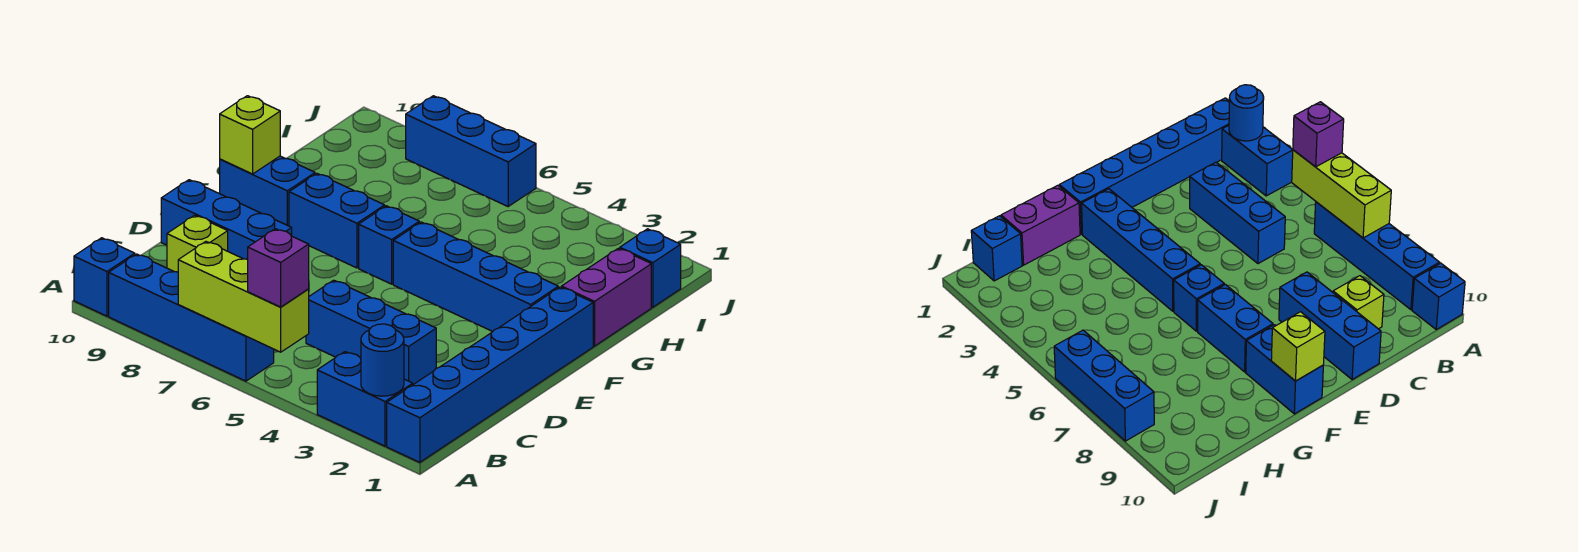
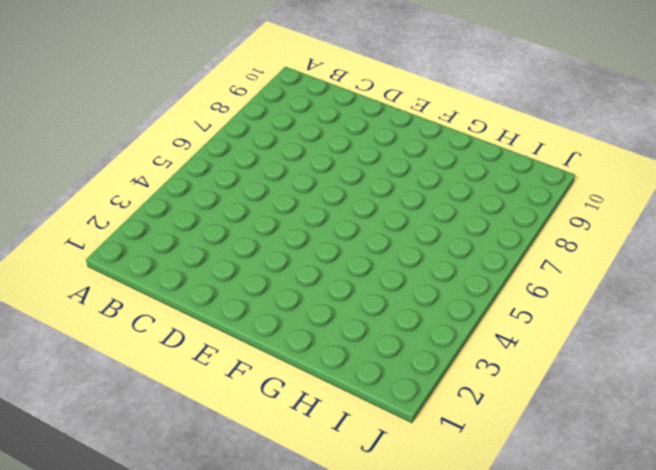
none -> blue 1x6 brick [387,287,593,462]
none -> blue 1x2 brick [317,352,413,446]
none -> blue 1x4 brick [109,254,274,381]

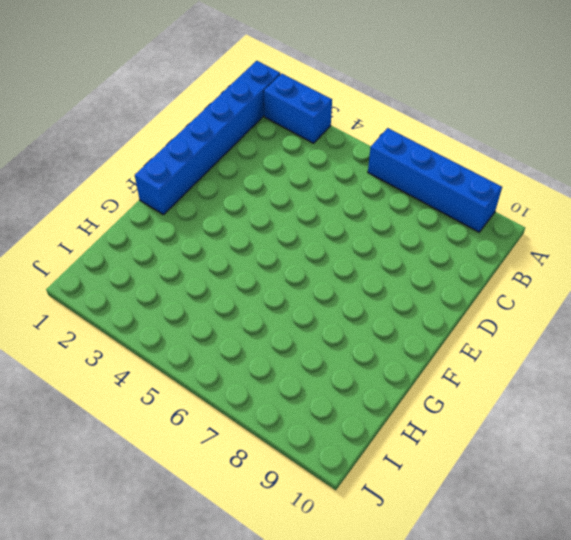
none -> blue 1x1 brick [74,238,135,316]
none -> blue 1x3 brick [306,280,436,385]
none -> lime 1x1 brick [167,215,228,272]

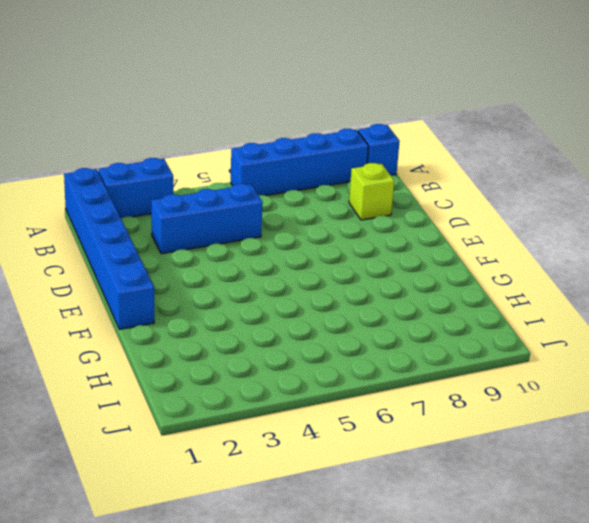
none -> blue 1x3 brick [161,180,292,259]
none -> blue 1x4 brick [393,222,558,331]
none -> blue 1x1 brick [359,206,419,284]

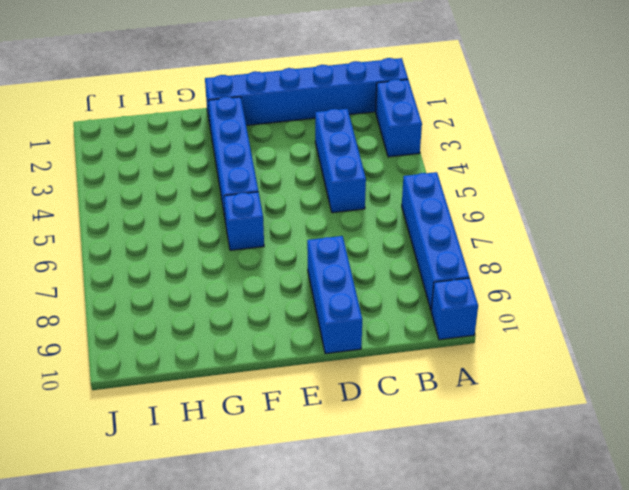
none -> lime 1x1 brick [167,215,228,272]
none -> blue 1x2 brick [289,173,385,268]
none -> blue 1x2 brick [220,156,315,226]

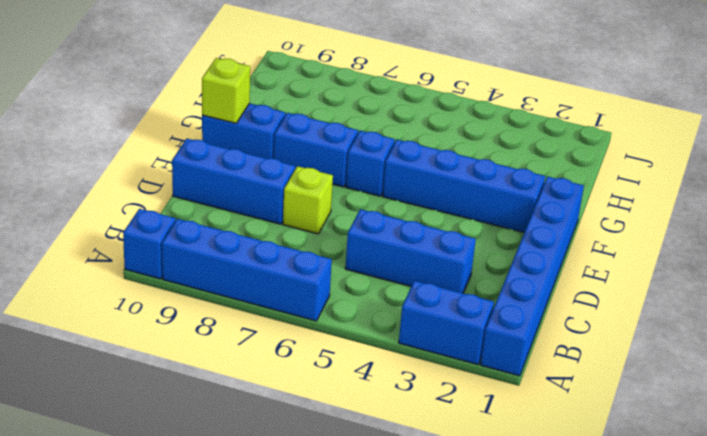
lime 1x1 brick [283,166,333,234] -> lime 1x1 brick moved to [167,215,228,272]
none -> purple 1x2 brick [562,248,651,346]
none -> blue 1x1 brick [620,229,681,307]
none -> blue 1x3 brick [406,96,536,206]

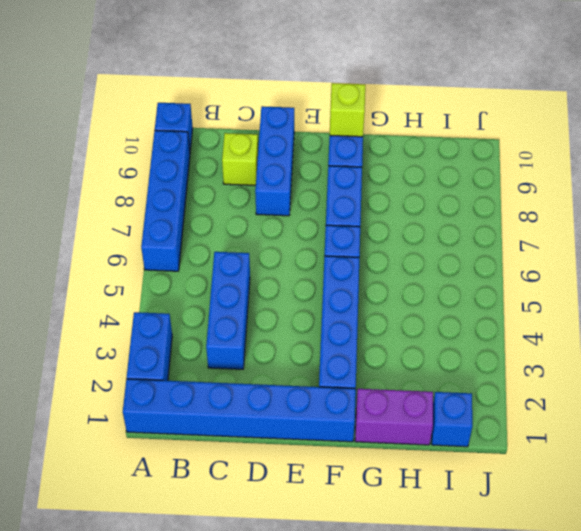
none -> blue 1x3 brick [406,96,536,206]
none -> blue 1x1 round brick [361,324,404,396]
none -> lime 1x3 brick [178,242,309,352]

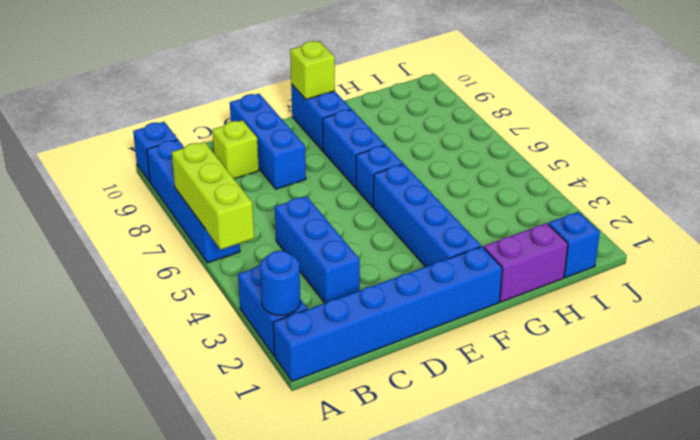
none -> blue 1x3 brick [406,96,536,206]
none -> purple 1x1 brick [248,229,309,307]

